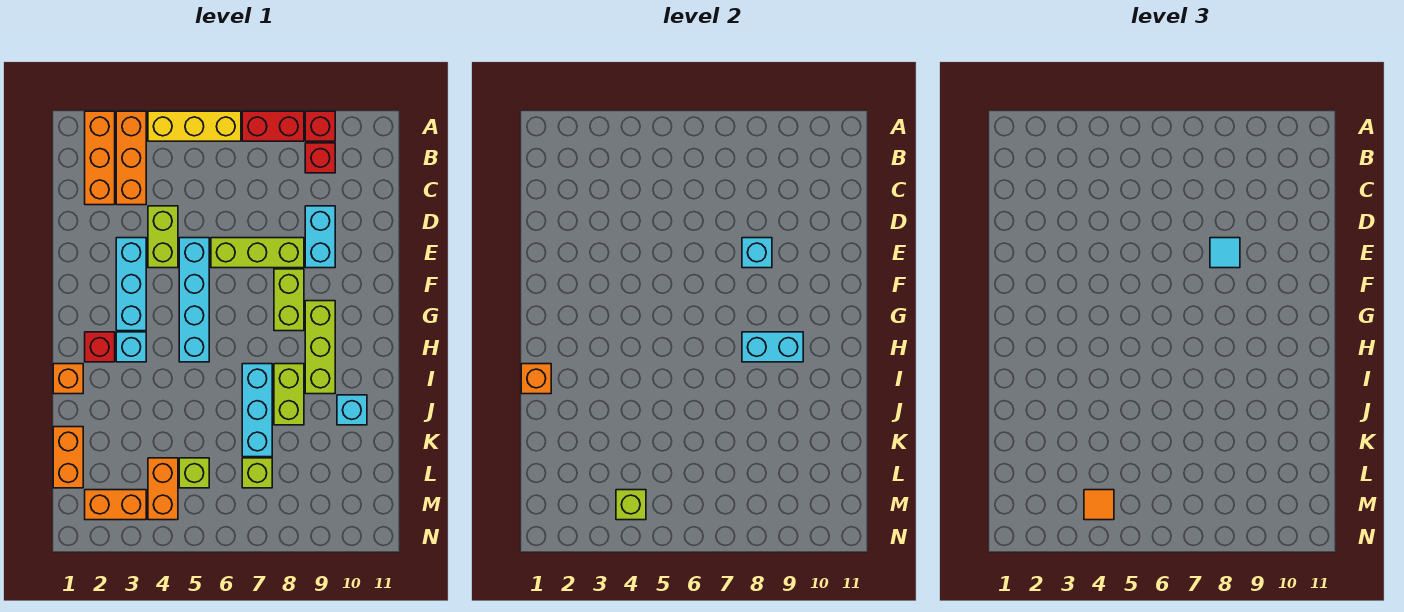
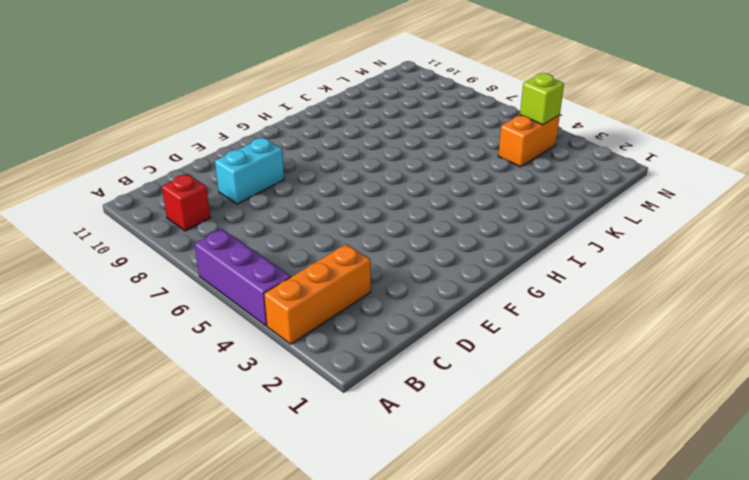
purple 1x3 brick [195,229,291,326] -> yellow 1x3 brick [148,111,241,141]
none -> orange 1x3 brick [85,111,115,205]
none -> red 1x2 brick [242,111,304,141]
none -> red 1x1 brick [305,111,335,141]
none -> lime 1x2 brick [148,206,178,268]

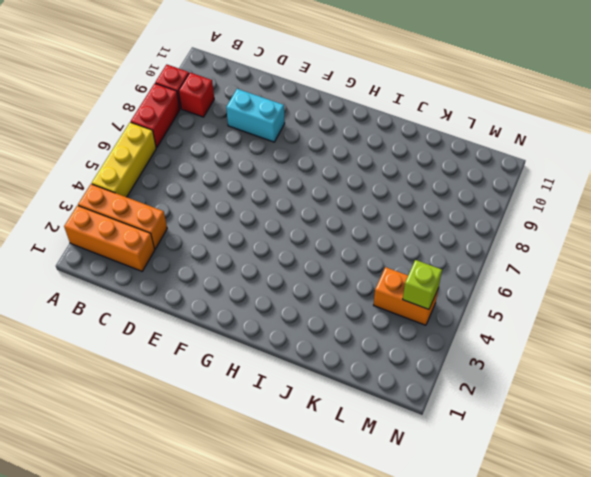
none -> lime 1x2 brick [148,206,178,268]
none -> cyan 1x3 brick [116,238,146,331]
none -> cyan 1x4 brick [179,238,209,362]
none -> lime 1x3 brick [211,238,304,268]

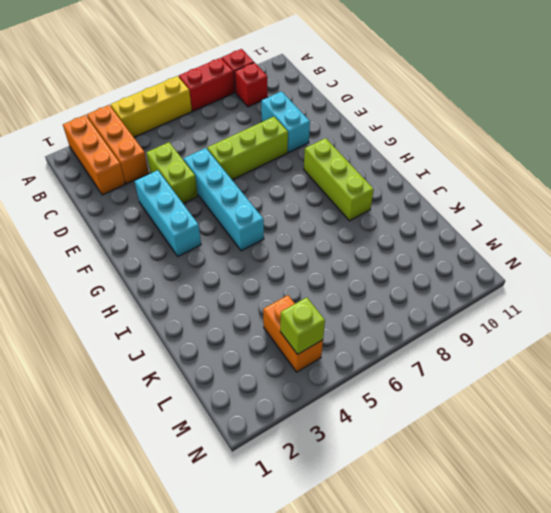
none -> lime 1x2 brick [274,269,304,331]
none -> red 1x1 brick [85,332,115,362]
none -> cyan 1x1 brick [116,332,146,362]
none -> orange 1x1 brick [53,364,83,394]

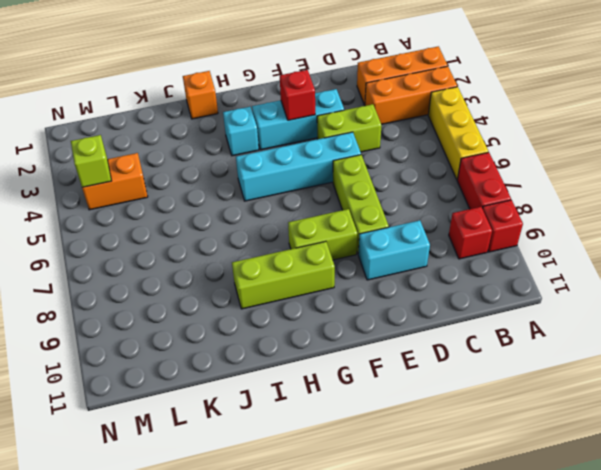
red 1x1 brick [280,70,315,120] -> red 1x1 brick moved to [85,332,115,362]
none -> cyan 1x3 brick [242,364,272,457]
none -> lime 1x2 brick [274,364,304,425]
none -> cyan 1x1 brick [337,395,367,425]
none -> orange 1x2 brick [53,427,83,488]

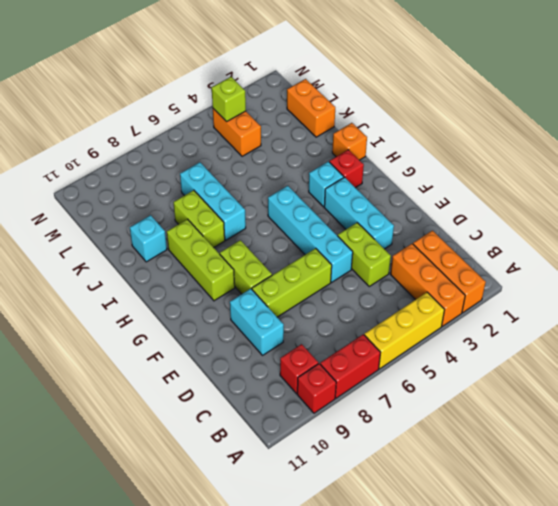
none -> lime 1x1 brick [179,458,209,488]
none -> lime 1x1 brick [242,458,272,488]
none -> orange 1x2 brick [85,490,146,520]
none -> cyan 1x1 brick [742,238,772,268]

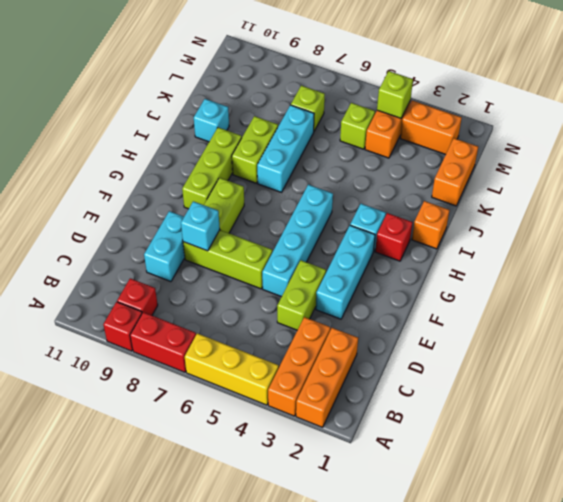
none -> cyan 1x2 brick [742,332,803,362]
none -> orange 1x1 brick [521,364,551,394]
none -> cyan 1x1 tile [1210,238,1240,268]
none -> orange 1x1 tile [1084,490,1114,520]

